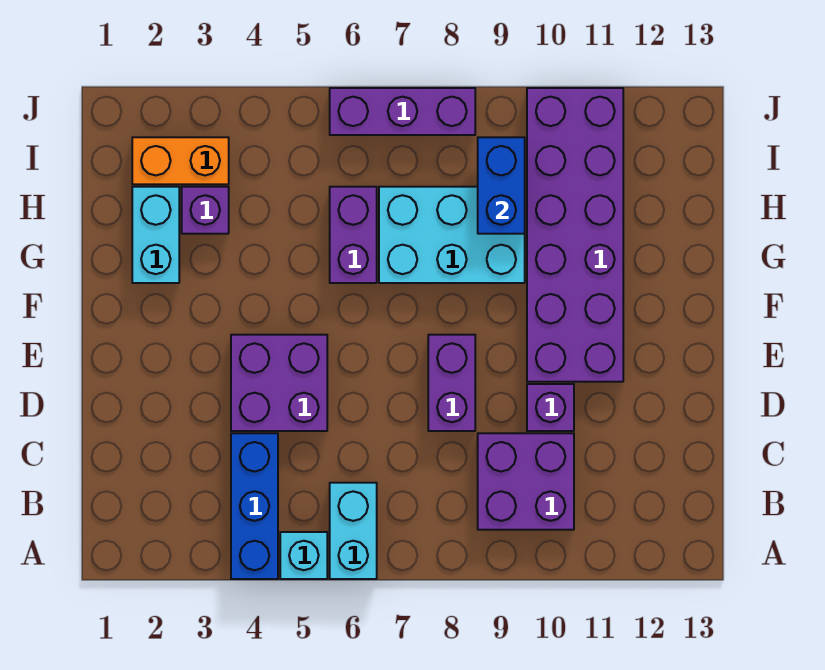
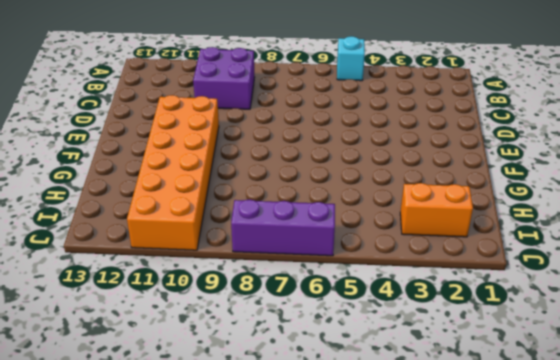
orange 2x6 brick [127,95,219,250] -> purple 2x6 brick [527,88,623,382]
none -> blue 1x3 brick [231,433,278,579]
none -> cyan 1x2 brick [330,483,377,579]
none -> purple 2x2 brick [231,335,327,431]

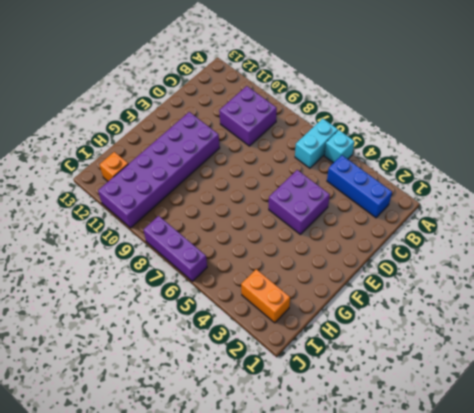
blue 1x3 brick [327,155,392,218] -> blue 1x3 brick turned to [231,433,278,579]
orange 1x1 brick [99,152,128,181] -> none
none -> purple 1x2 brick [428,335,475,431]
none -> purple 1x1 brick [527,384,574,431]
none -> cyan 1x2 brick [132,187,179,283]

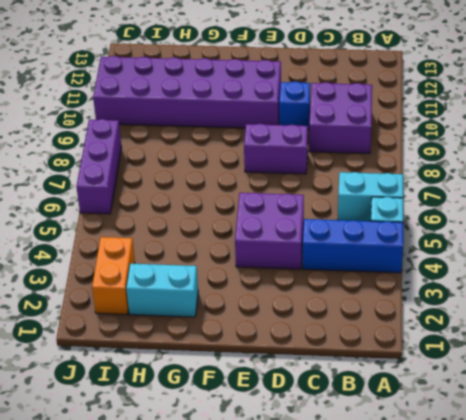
blue 1x1 brick [279,81,310,130] -> purple 1x1 brick [527,384,574,431]
none -> purple 1x2 brick [330,187,377,283]
none -> cyan 2x3 brick [379,187,525,283]
none -> purple 1x1 brick [182,187,229,234]

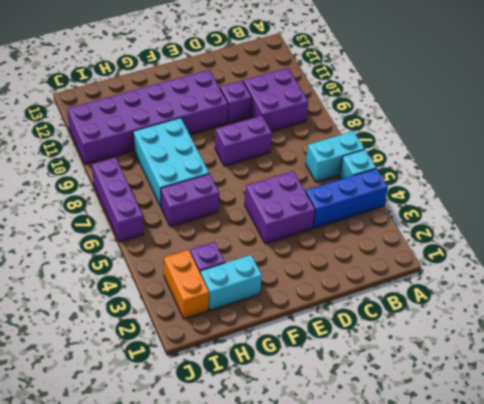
none -> blue 1x2 brick [478,137,525,234]

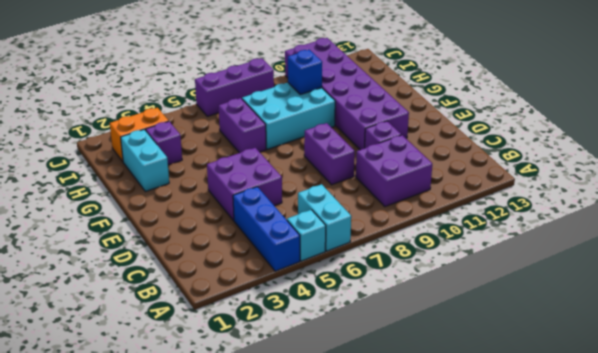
blue 1x1 brick [288,50,322,94] -> blue 1x2 brick [478,137,525,234]

